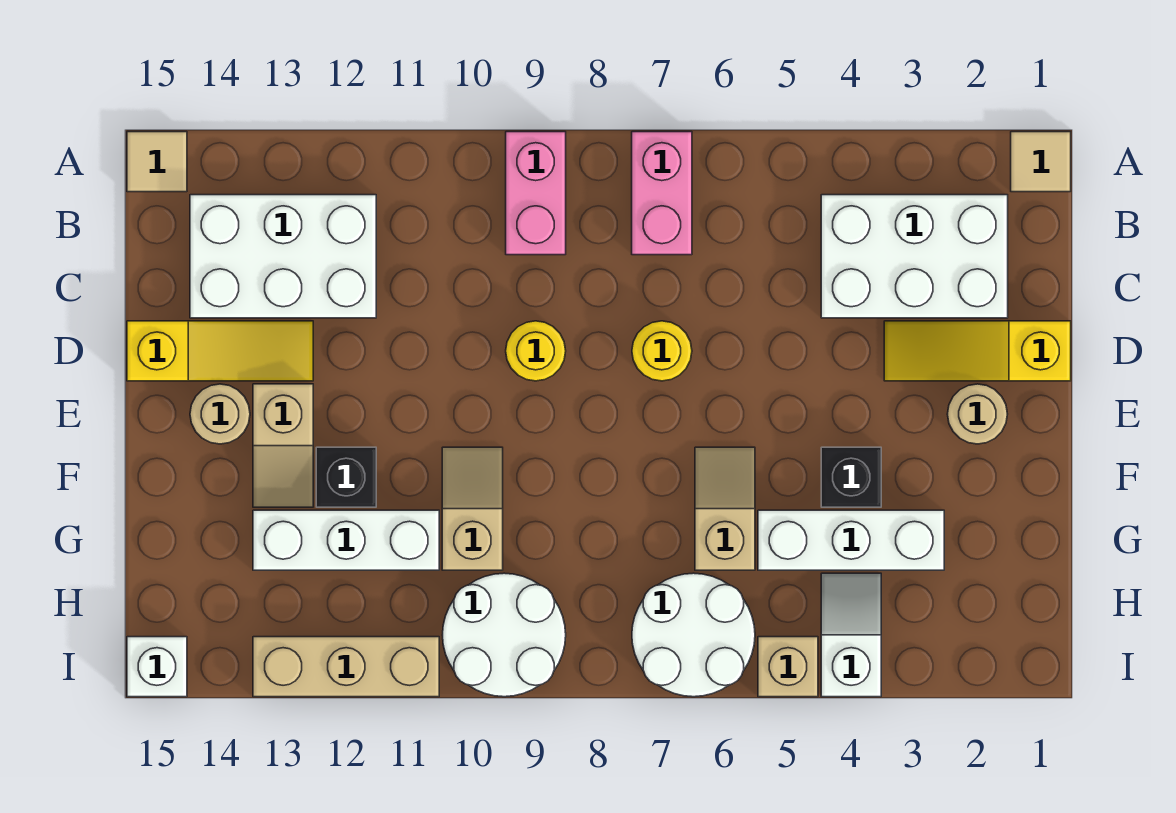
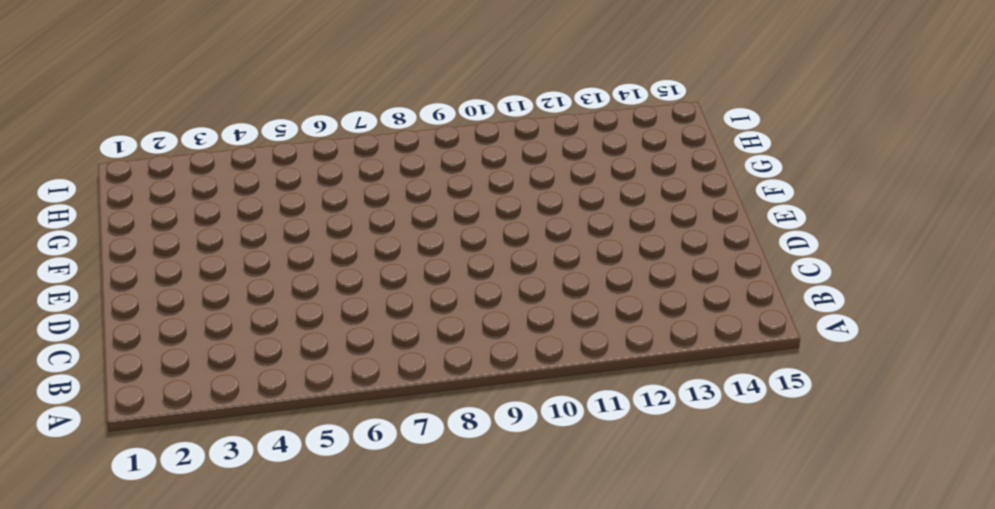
none -> tan 1x1 tile [1011,132,1071,192]
none -> pink 1x2 brick [632,132,692,255]
none -> pink 1x2 brick [506,132,566,255]

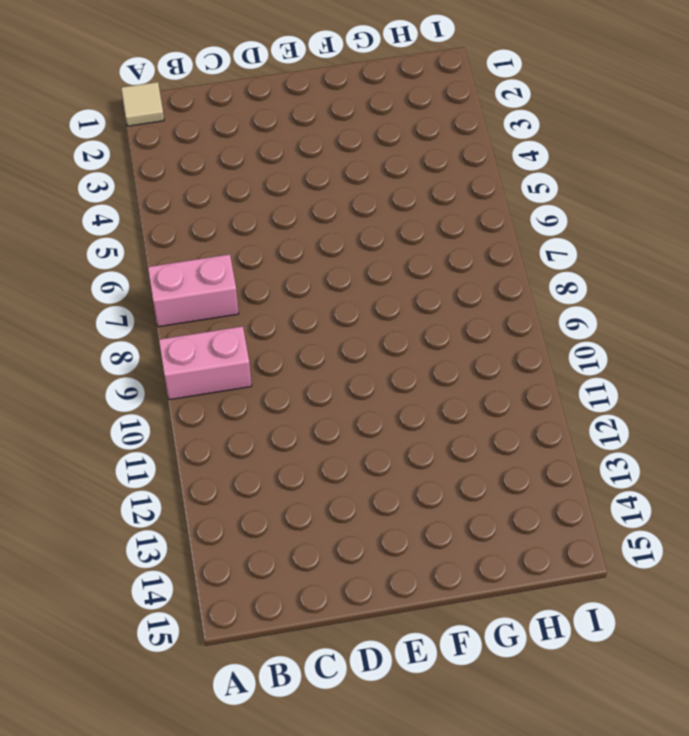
none -> tan 1x1 tile [127,132,187,192]
none -> white 2x3 brick [821,195,1008,318]
none -> white 2x3 brick [190,195,376,318]

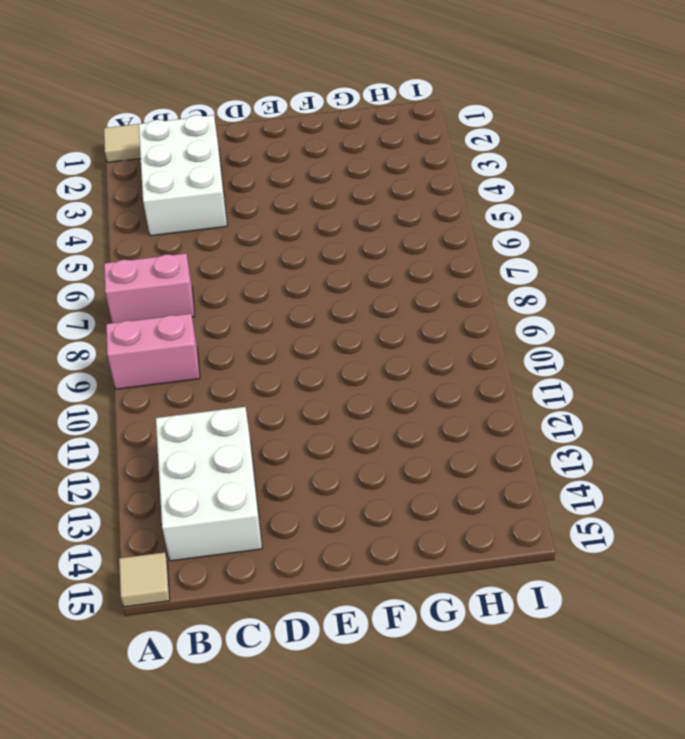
none -> yellow 1x3 slope [884,321,1071,381]
none -> yellow 1x1 round brick [632,321,692,381]
none -> yellow 1x1 round brick [506,321,566,381]

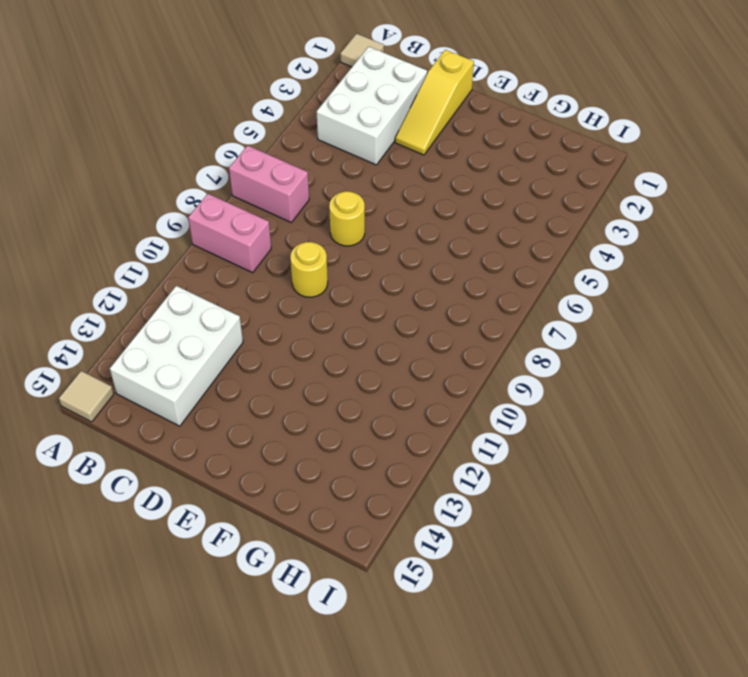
none -> yellow 1x3 slope [127,321,313,381]
none -> tan 1x1 round brick [947,384,1007,444]
none -> tan 1x2 slope [253,384,313,507]

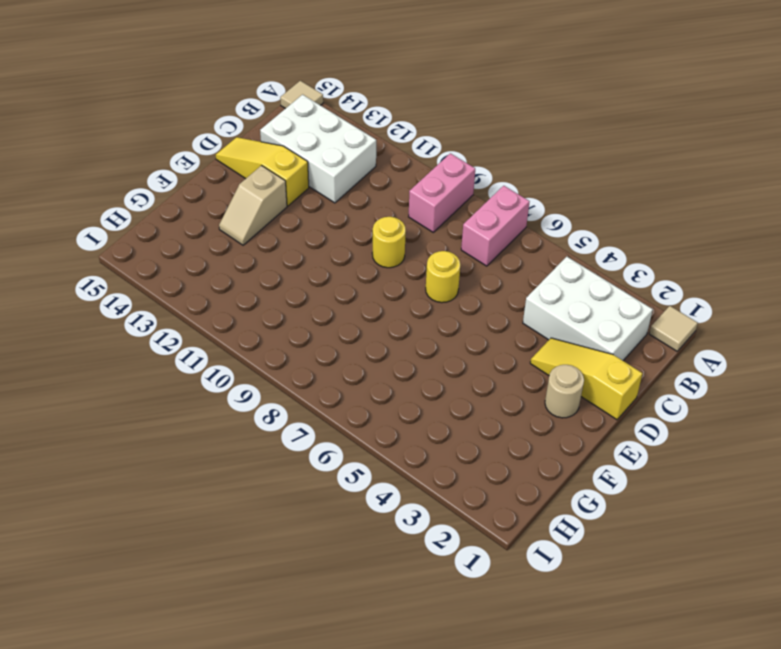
yellow 1x3 slope [216,137,309,206] -> yellow 1x3 slope turned to [127,321,313,381]
none -> tan 1x1 round brick [190,384,250,444]
none -> black 1x1 brick [821,447,881,507]
none -> tan 1x2 slope [695,447,755,570]

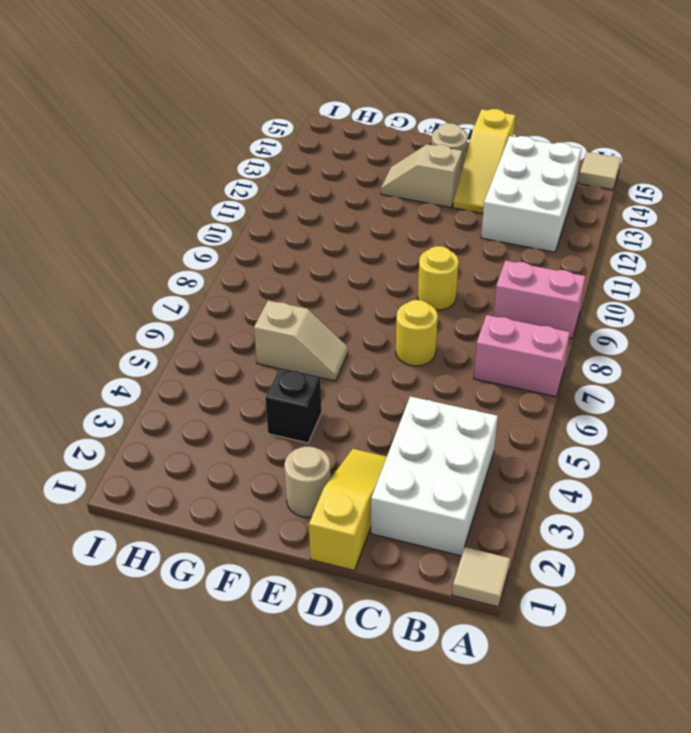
none -> tan 1x2 slope [442,447,503,570]
none -> black 1x1 brick [316,447,376,507]
none -> white 1x3 brick [758,510,944,570]

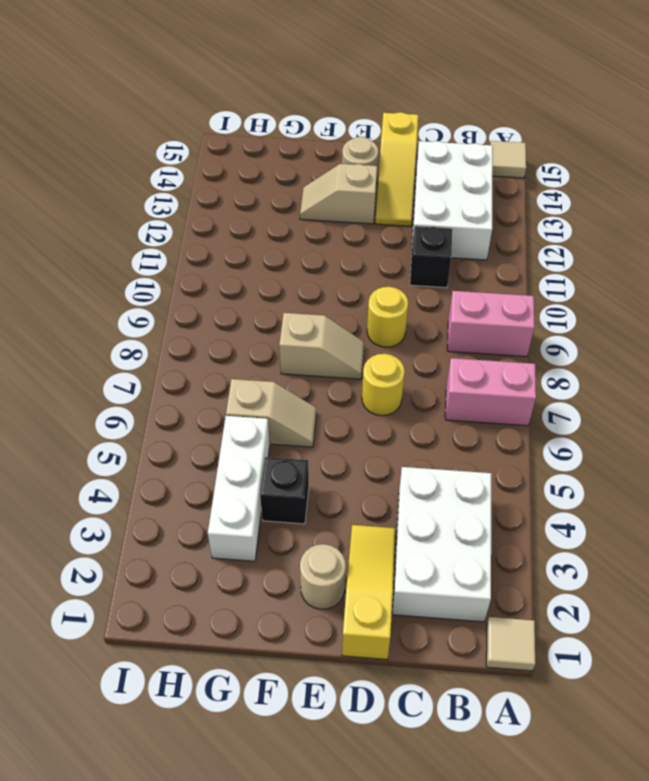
black 1x1 brick [410,226,452,288] -> black 1x1 brick moved to [316,447,376,507]
tan 1x2 slope [279,313,364,379] -> tan 1x2 slope moved to [442,447,503,570]
none -> white 1x3 brick [253,510,439,570]
none -> white 1x2 slope [821,573,881,697]
none -> white 2x2 round brick [632,573,755,697]

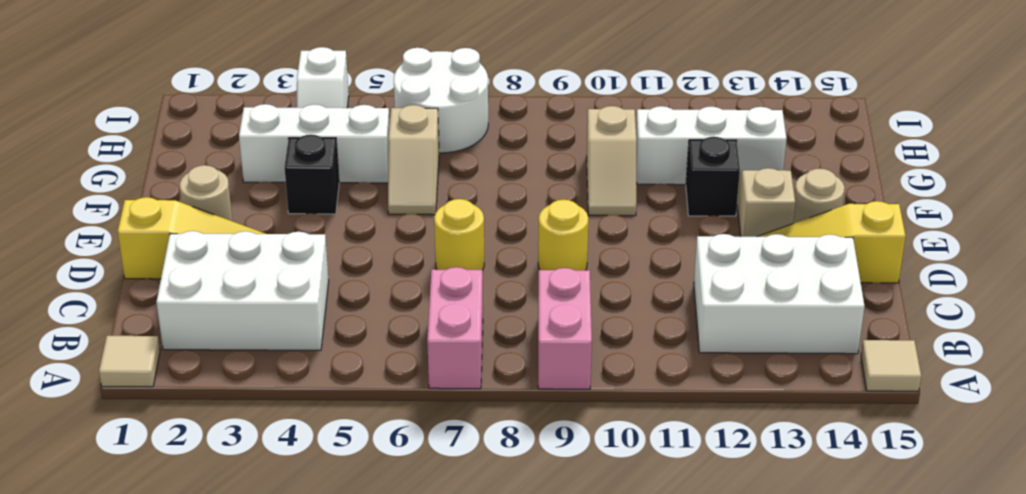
none -> white 2x2 round brick [443,573,566,697]
none -> tan 1x1 brick [758,637,818,697]
none -> tan 1x3 brick [253,637,439,697]

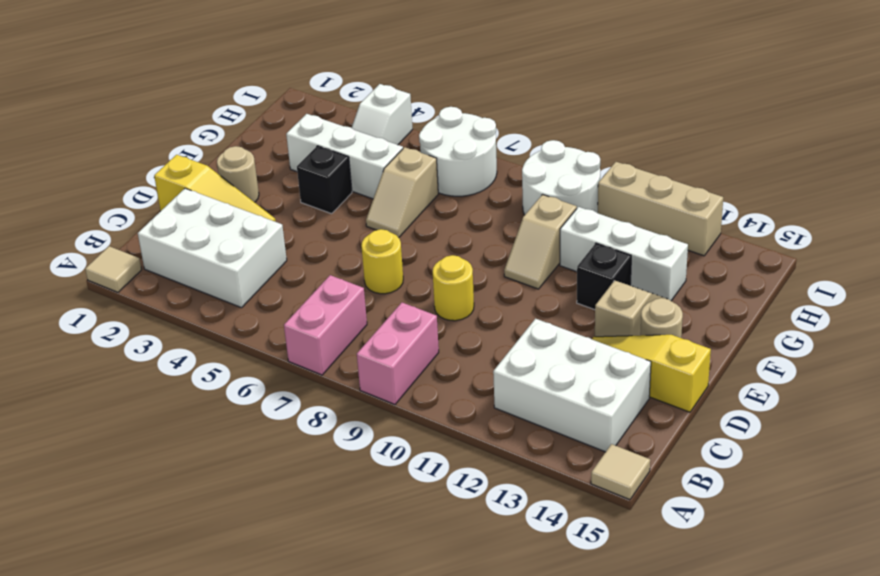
none -> tan 1x1 brick [758,637,818,697]
none -> white 1x1 brick [127,637,187,697]

